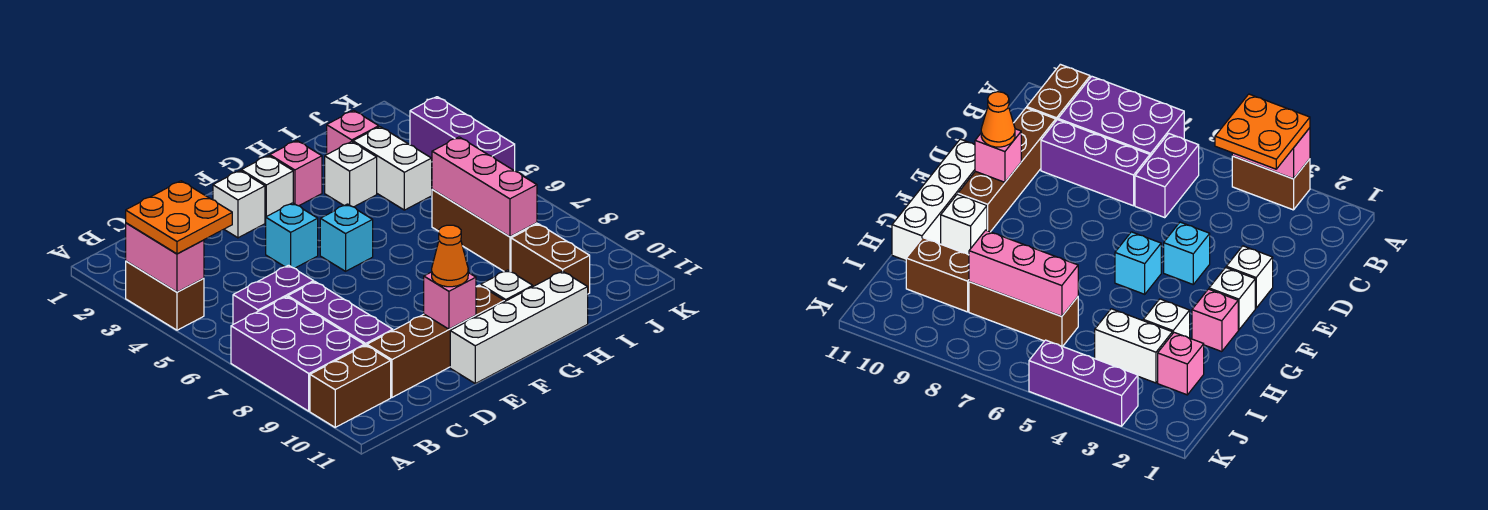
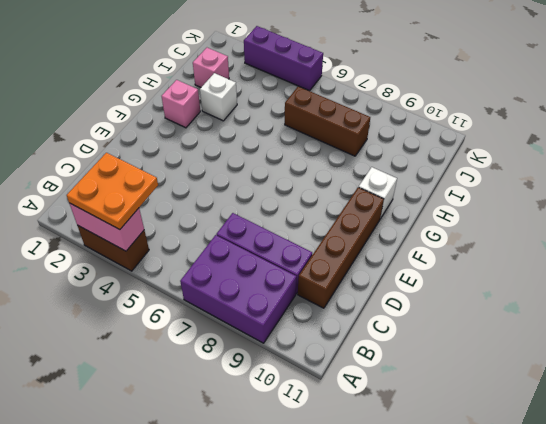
none -> brown 1x2 brick [310,345,391,427]
none -> purple 1x2 brick [233,265,314,324]
none -> white 1x1 brick [213,171,265,238]

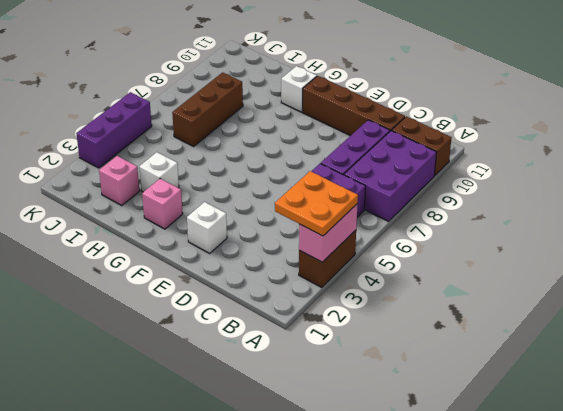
none -> cyan 1x1 brick [266,203,318,268]
none -> white 1x4 brick [450,271,588,383]
none -> white 1x1 brick [241,156,293,222]

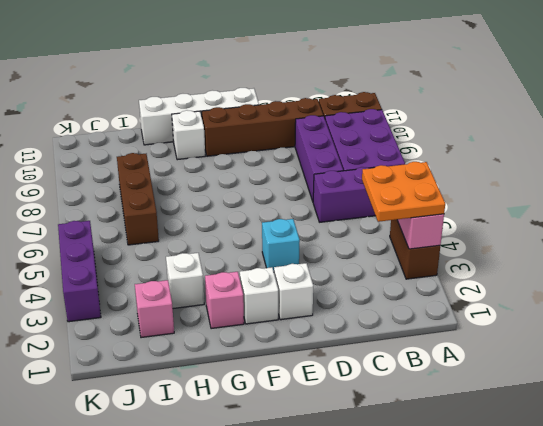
none -> cyan 1x1 brick [320,204,373,271]
none -> white 1x2 brick [353,127,432,210]
none -> brown 1x2 brick [511,224,590,294]

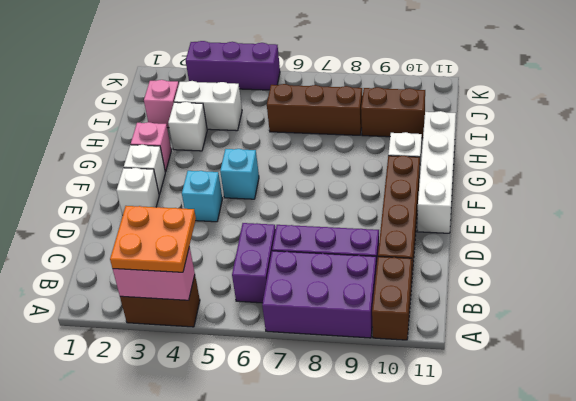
none -> pink 1x1 brick [424,272,476,329]
none -> pink 1x3 brick [432,137,537,237]
none -> orange 1x1 cone [432,225,468,287]

